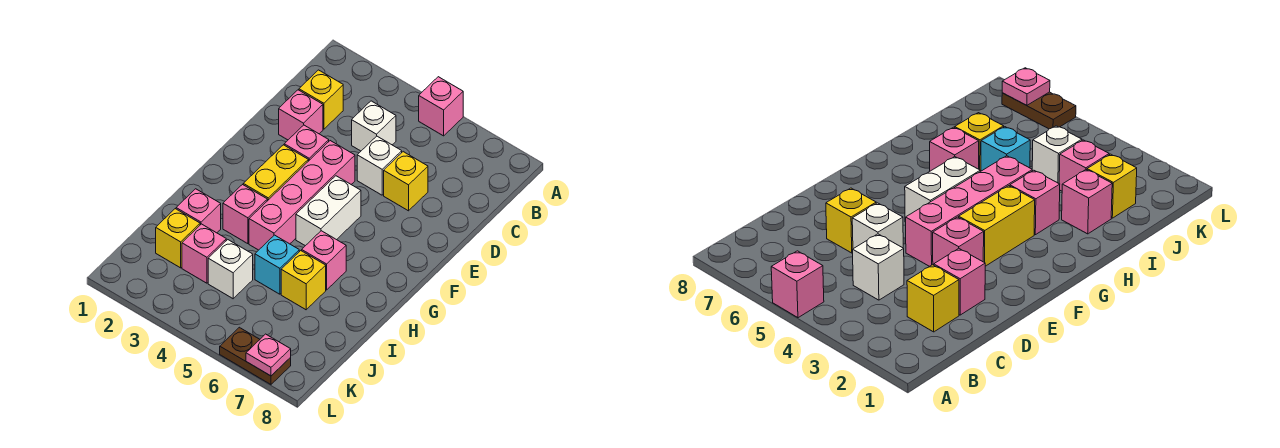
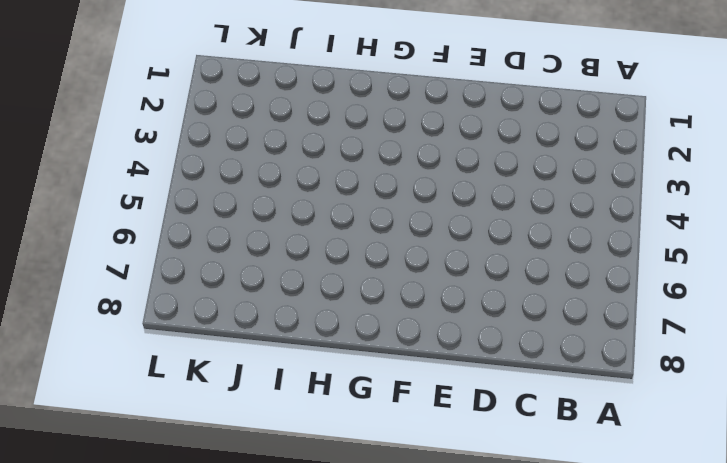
none -> pink 1x1 brick [419,77,463,136]
none -> yellow 1x1 brick [299,70,343,129]
none -> white 1x1 brick [352,101,396,151]

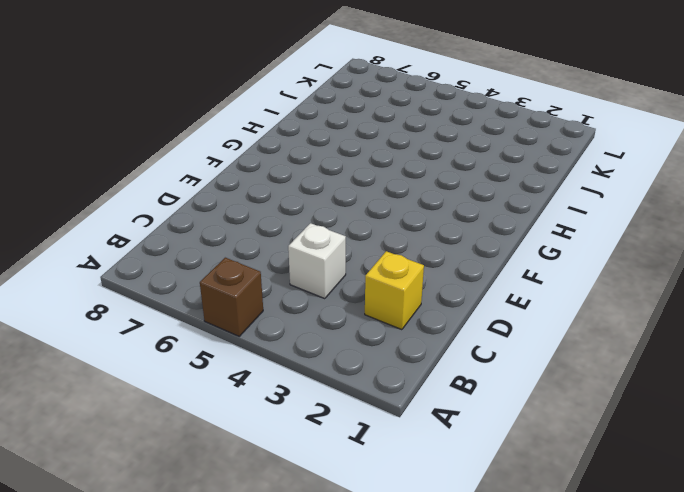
brown 1x1 brick [200,258,263,336] -> pink 1x1 brick [419,77,463,136]
none -> pink 1x1 brick [279,90,323,140]
none -> white 1x1 brick [357,136,402,195]
none -> yellow 1x1 brick [384,152,428,211]

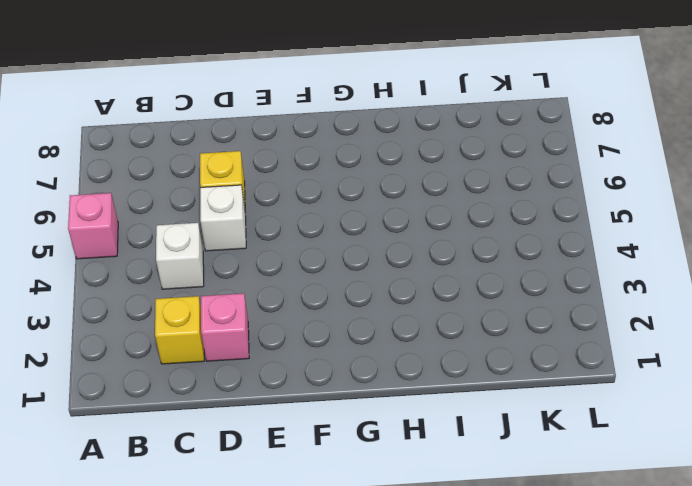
none -> pink 1x1 brick [284,125,329,161]
none -> pink 1x4 brick [249,141,355,250]
none -> yellow 1x2 brick [243,145,308,201]

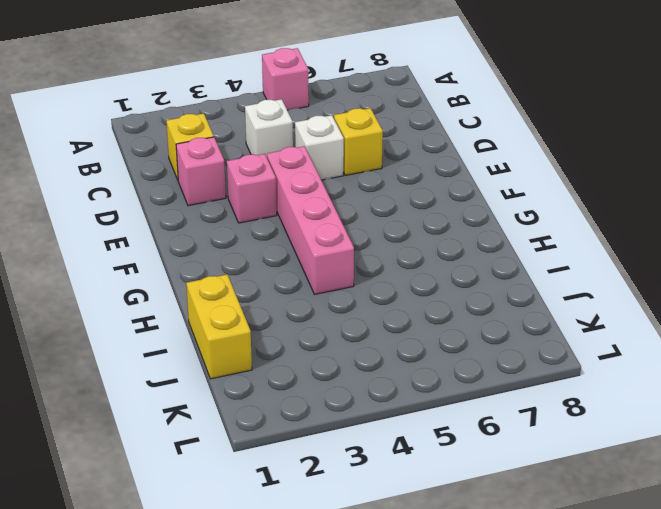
yellow 1x2 brick [186,274,252,379] -> yellow 1x2 brick moved to [243,145,308,201]
none -> white 1x2 brick [296,176,361,246]
none -> pink 1x1 brick [223,185,267,244]
none -> pink 1x1 brick [302,231,346,290]

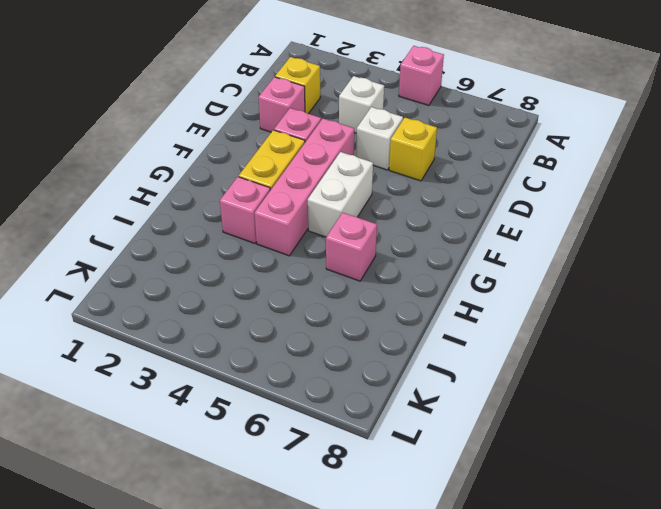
none -> pink 1x1 brick [176,189,221,233]
none -> cyan 1x1 brick [255,235,299,294]
none -> yellow 1x1 brick [281,251,326,310]

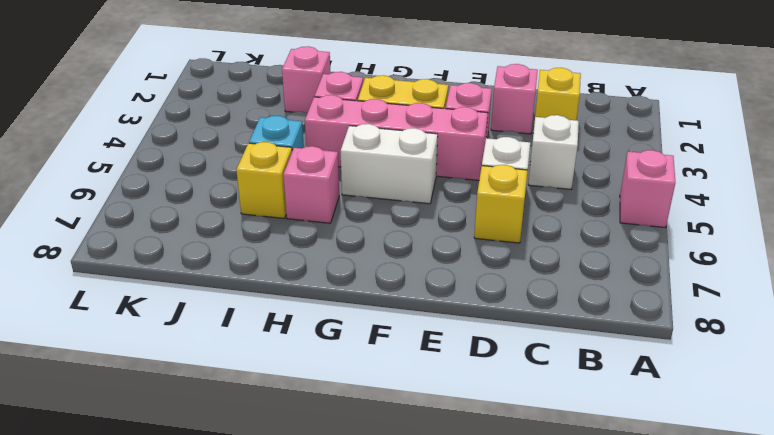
none -> yellow 1x1 brick [156,209,200,268]
none -> pink 1x1 brick [182,224,226,283]
none -> white 1x1 brick [208,240,253,299]

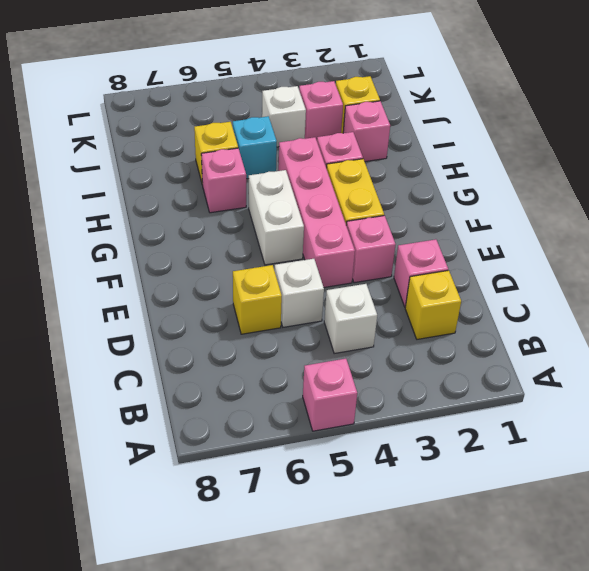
none -> brown 1x2 plate [220,327,291,384]
none -> pink 1x1 plate [246,334,291,376]

